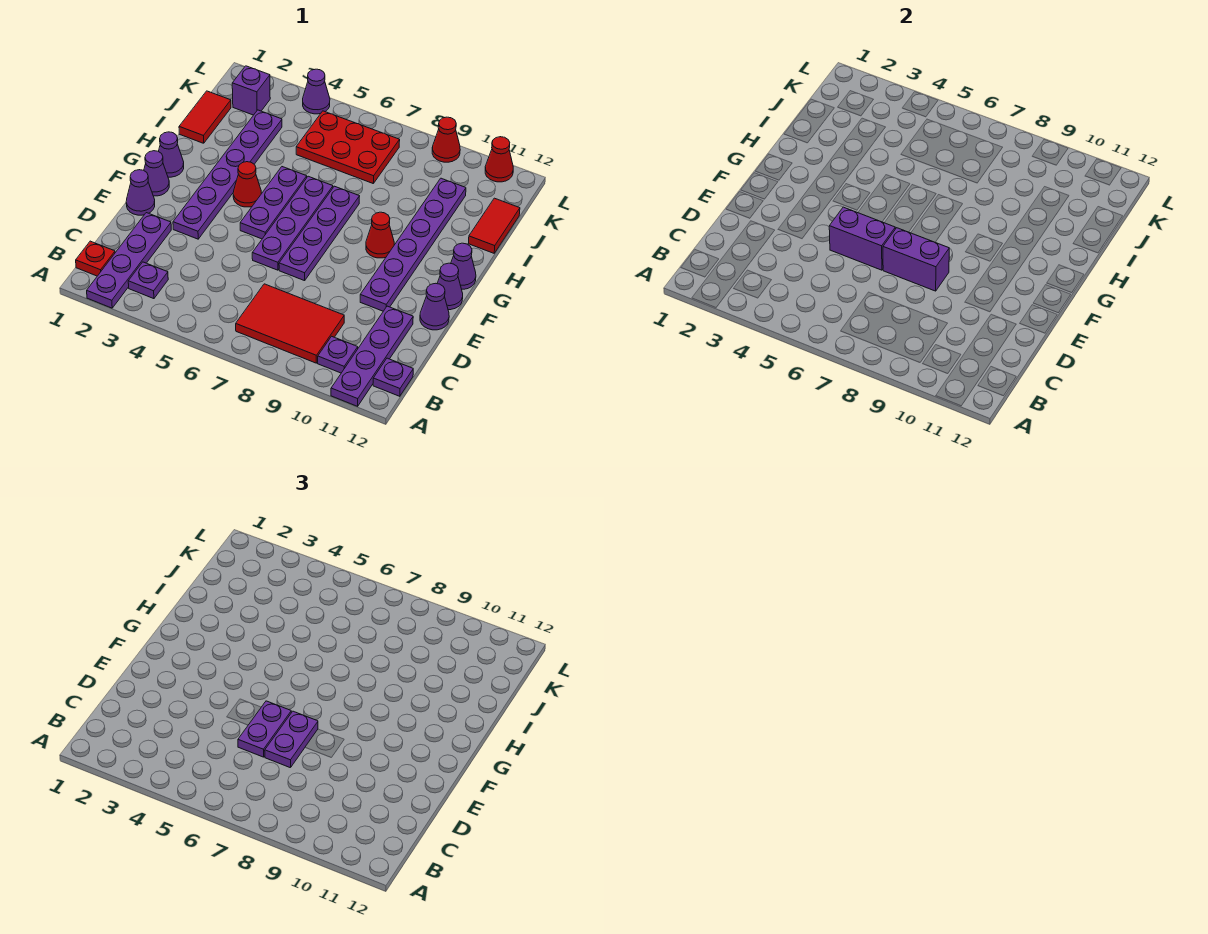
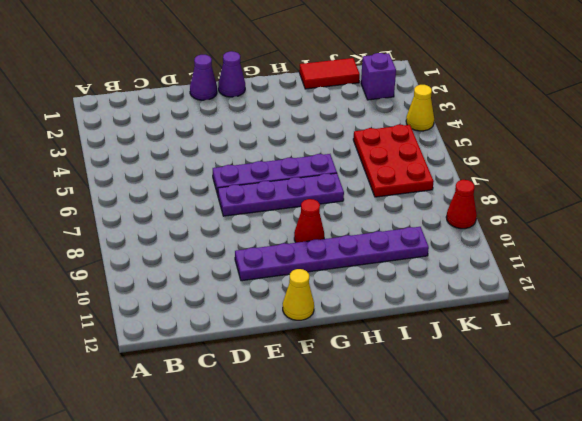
yellow 1x1 cone [283,269,314,320] -> purple 1x1 cone [437,263,463,310]
yellow 1x1 cone [406,85,434,131] -> purple 1x1 cone [303,69,330,114]
none -> purple 1x4 plate [87,213,171,308]
none -> purple 1x4 plate [331,306,413,406]
none -> red 1x1 plate [76,241,115,276]
none -> purple 1x1 plate [128,262,168,299]

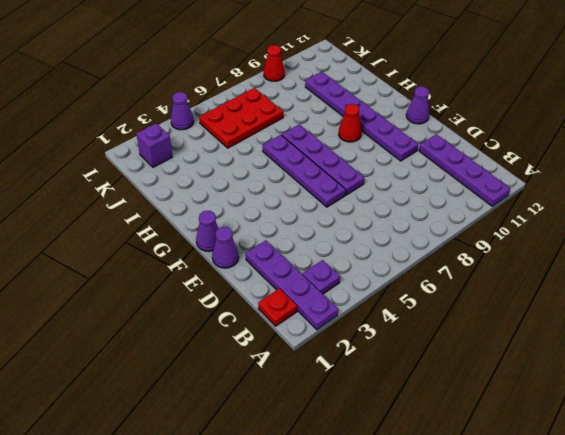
none -> red 2x3 tile [236,284,344,363]
none -> purple 1x1 plate [318,336,358,373]
none -> purple 1x1 plate [373,358,413,396]
none -> purple 1x6 plate [173,110,282,239]

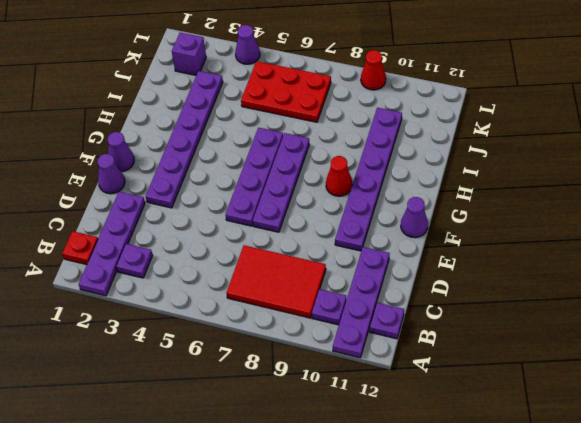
none -> purple 1x1 cone [420,283,449,330]
none -> purple 1x3 plate [240,167,307,239]
none -> purple 1x1 cone [159,132,184,177]
none -> red 1x1 cone [233,162,261,207]

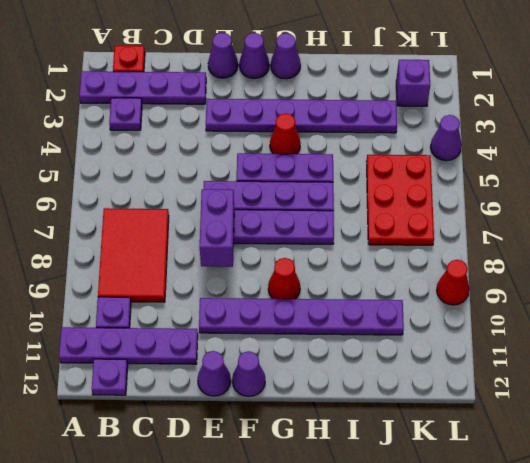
none -> purple 1x1 cone [451,243,476,289]
none -> red 1x2 tile [179,91,231,143]
none -> red 1x2 tile [468,198,520,253]
none -> red 1x1 cone [485,137,513,182]

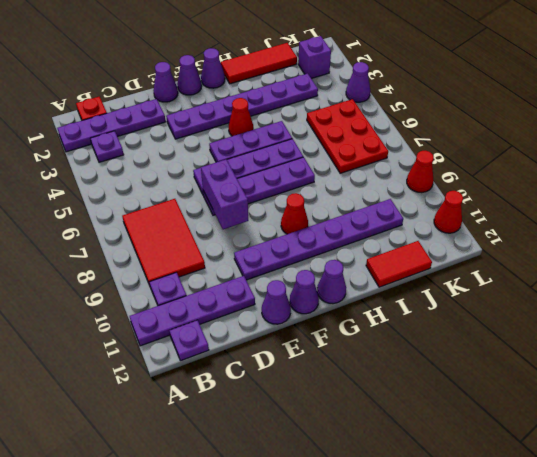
red 1x3 tile [221,43,297,84] -> red 1x2 tile [179,91,231,143]
none -> purple 1x2 brick [829,207,895,270]
none -> purple 1x2 plate [238,701,291,757]
none -> purple 1x2 plate [265,711,318,768]

